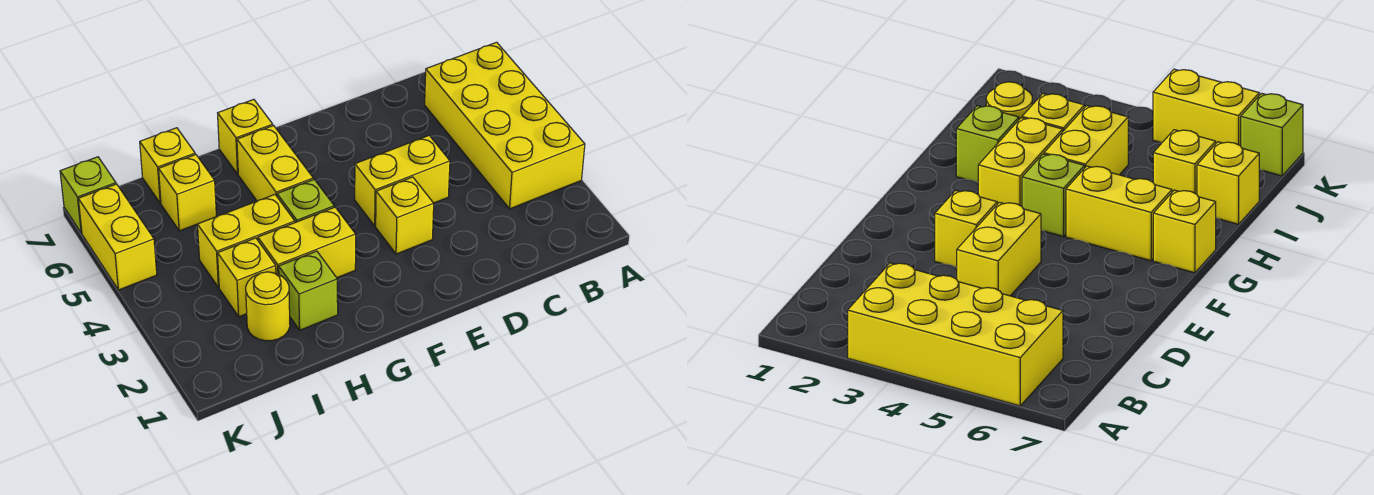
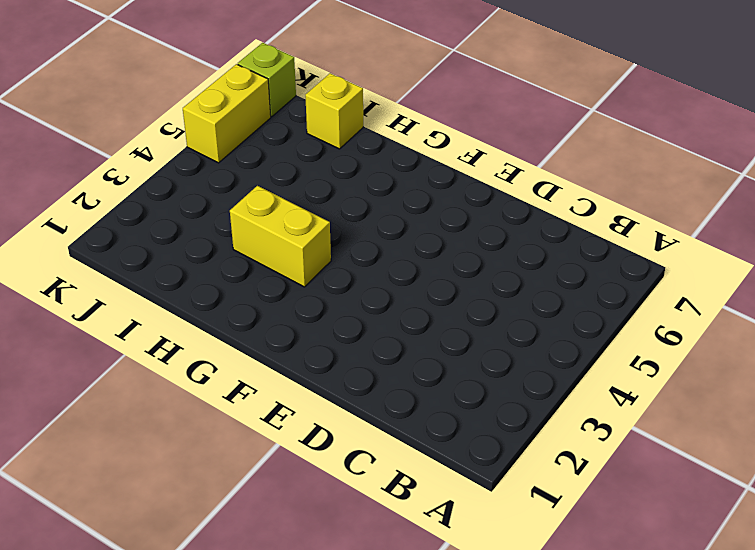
none -> yellow 2x4 brick [425,42,585,209]
none -> yellow 1x2 brick [355,136,450,226]
none -> yellow 1x1 brick [376,177,434,254]

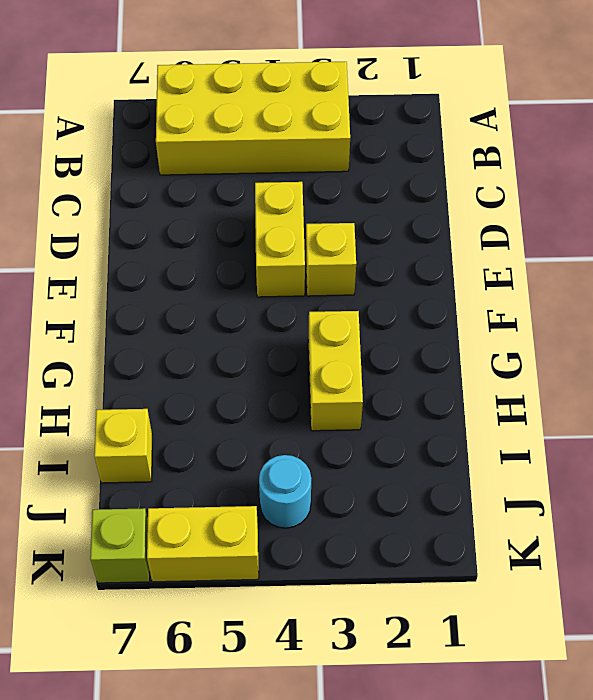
cyan 1x1 round brick [259,455,311,528] -> none
none -> lime 1x1 brick [277,179,334,222]
none -> yellow 1x2 brick [237,126,313,201]
none -> yellow 1x1 brick [218,99,273,174]

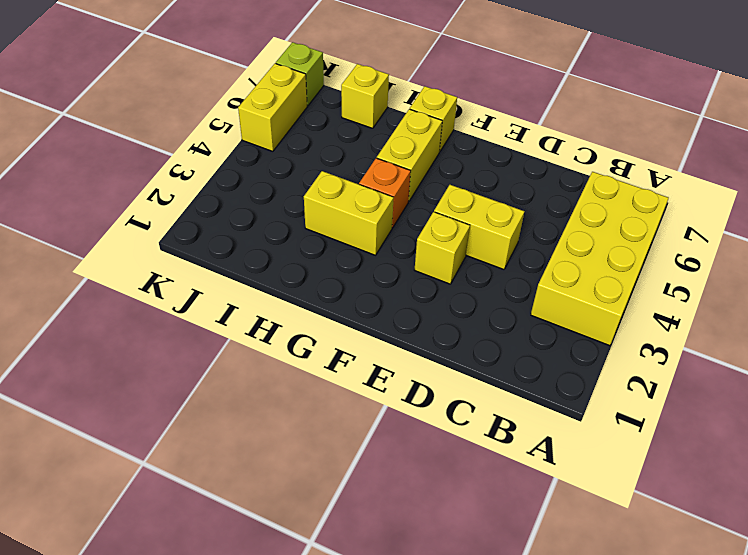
orange 1x1 brick [359,158,411,228] -> lime 1x1 brick [277,179,334,222]
none -> lime 1x1 brick [279,251,338,330]
none -> yellow 1x2 brick [197,195,295,288]
none -> yellow 1x1 round brick [246,272,290,341]

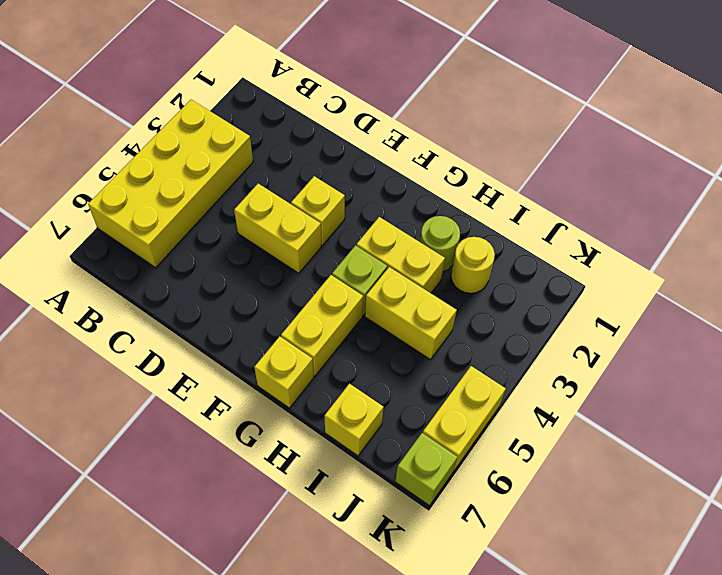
lime 1x1 round brick [420,216,460,272] -> lime 1x1 brick [279,251,338,330]
none -> yellow 1x1 brick [218,238,276,317]
none -> yellow 1x1 brick [159,154,217,231]

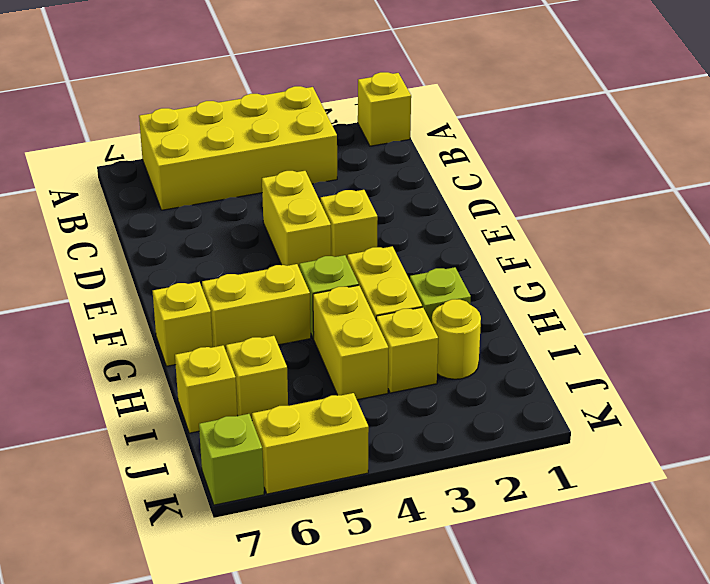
yellow 1x1 brick [358,72,411,146] -> none

